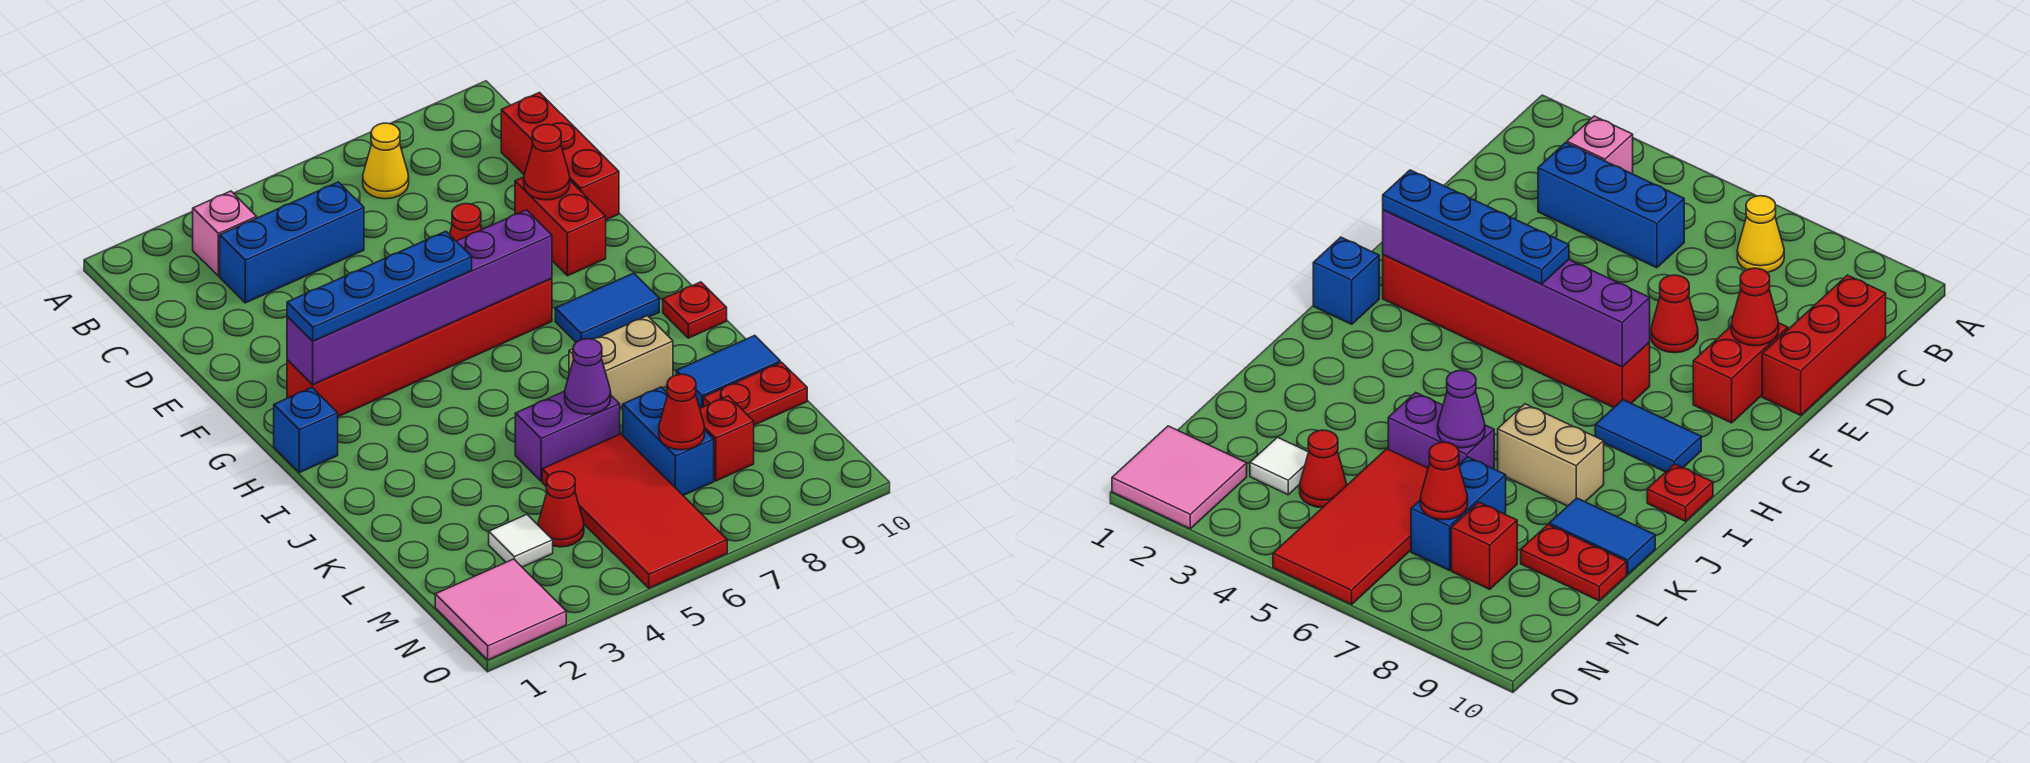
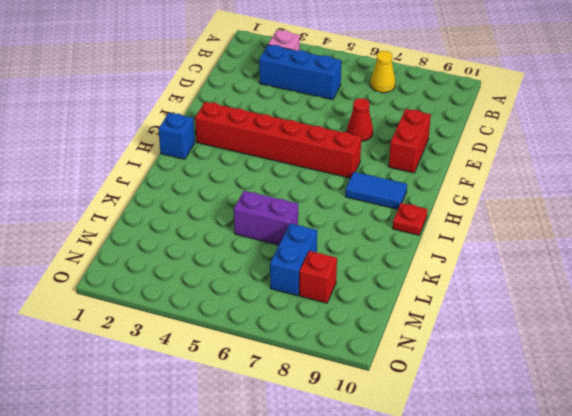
none -> red 1x3 brick [501,93,619,220]
none -> tan 1x2 brick [569,316,673,407]
none -> blue 1x2 tile [676,335,780,408]

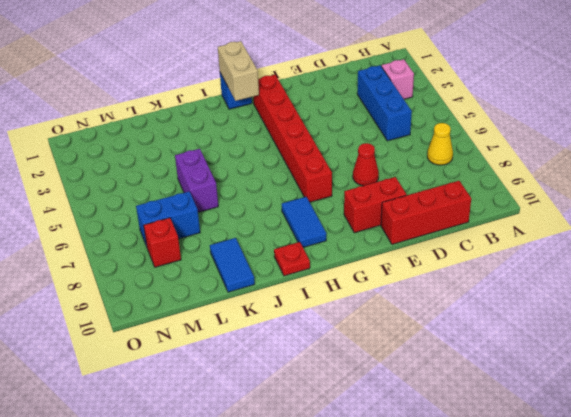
tan 1x2 brick [218,41,259,101] -> tan 1x2 brick moved to [569,316,673,407]
none -> red 2x4 tile [542,434,727,588]
none -> red 1x2 plate [703,362,807,425]
none -> white 1x1 tile [489,514,553,567]

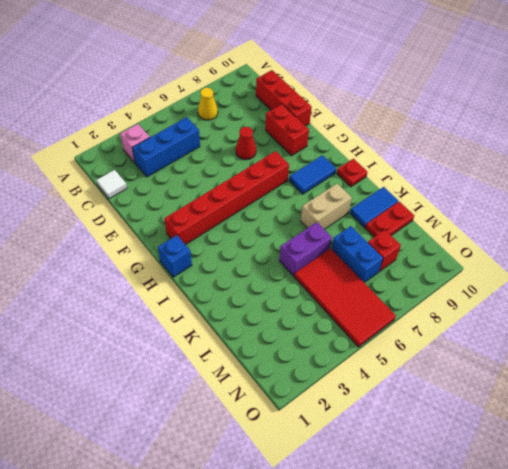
white 1x1 tile [97,170,127,199] -> white 1x1 tile moved to [489,514,553,567]
none -> red 1x1 cone [538,471,584,547]
none -> pink 2x2 tile [435,559,566,660]
none -> red 1x1 cone [524,124,570,200]

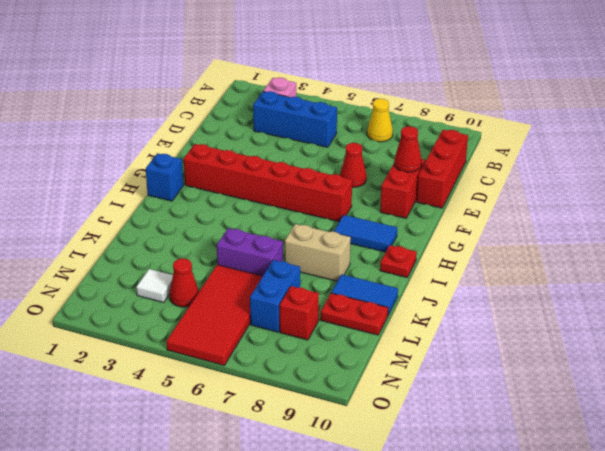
none -> pink 2x2 tile [435,559,566,660]
none -> purple 1x6 brick [287,210,552,384]
none -> purple 1x1 cone [565,339,611,414]

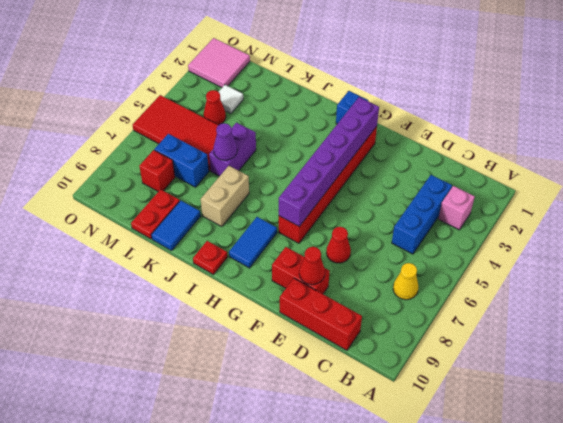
none -> red 1x1 cone [659,374,705,450]
none -> blue 1x4 plate [287,231,472,341]

